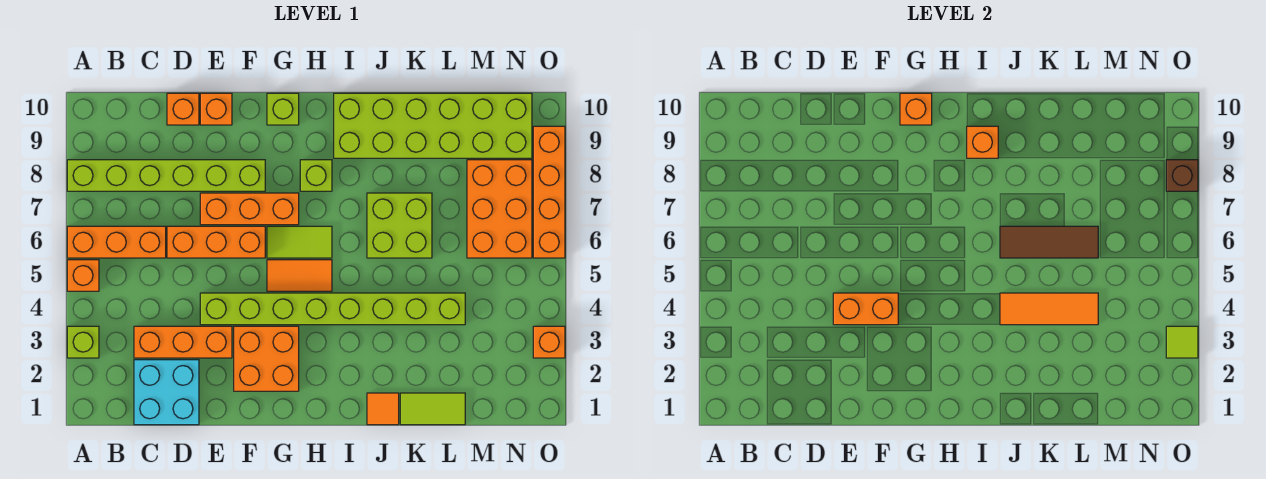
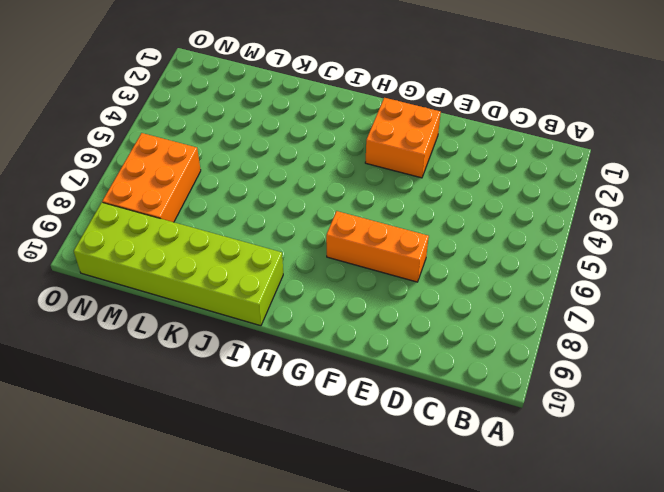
none -> lime 1x1 brick [67,326,99,358]
none -> orange 1x1 brick [67,260,99,291]
none -> orange 1x3 brick [67,226,166,258]
none -> lime 1x6 brick [67,160,265,191]

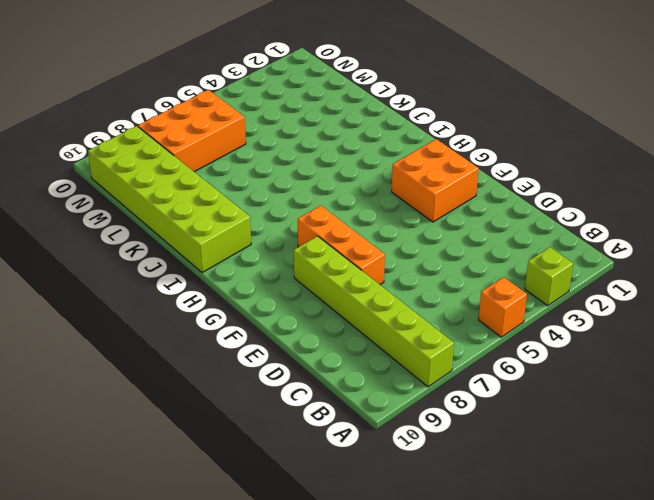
none -> orange 1x3 brick [67,226,166,258]
none -> cyan 2x2 brick [134,360,199,425]
none -> orange 1x3 brick [134,326,232,358]
none -> orange 1x3 brick [167,226,265,258]

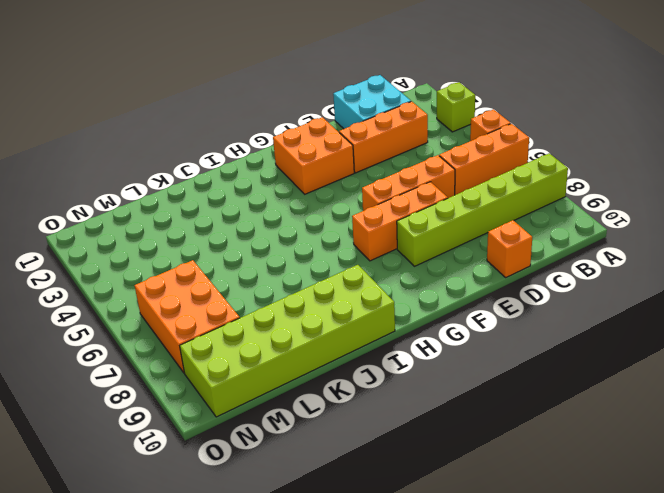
none -> lime 1x8 brick [200,293,465,325]
none -> orange 1x1 brick [200,93,232,125]
none -> orange 1x2 tile [267,260,332,291]
none -> lime 1x2 tile [267,226,332,258]

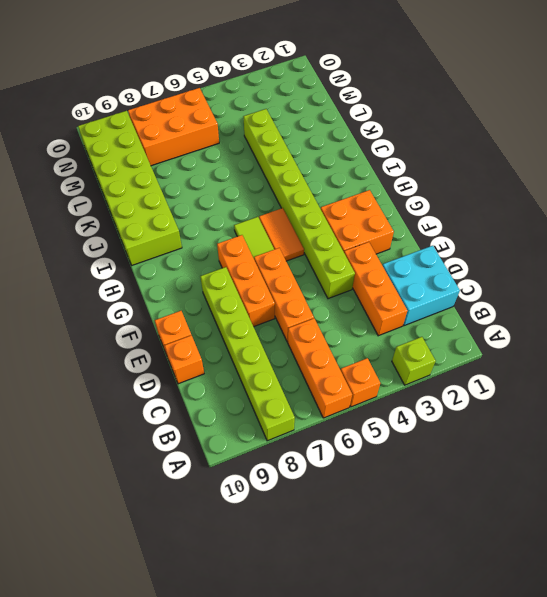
none -> lime 1x1 brick [267,93,299,125]
none -> lime 1x1 brick [300,160,332,191]
none -> orange 1x1 tile [367,393,399,425]
none -> lime 2x2 brick [367,193,432,258]

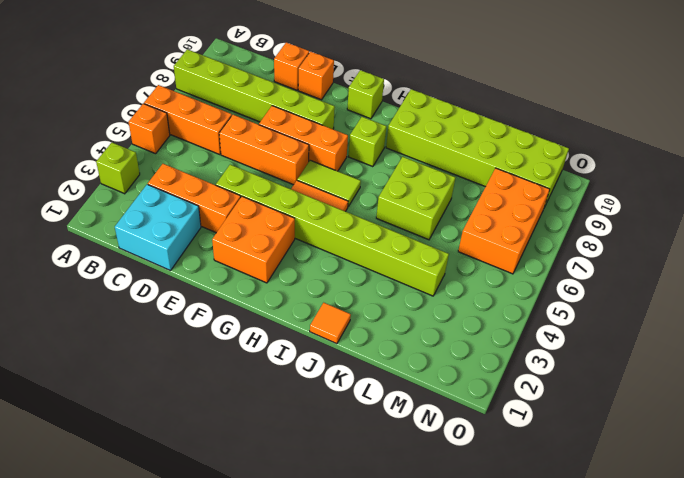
none -> lime 1x2 tile [400,393,465,425]
none -> orange 1x1 brick [533,326,565,358]
none -> orange 1x4 brick [533,126,565,258]
none -> orange 1x2 brick [833,293,898,325]

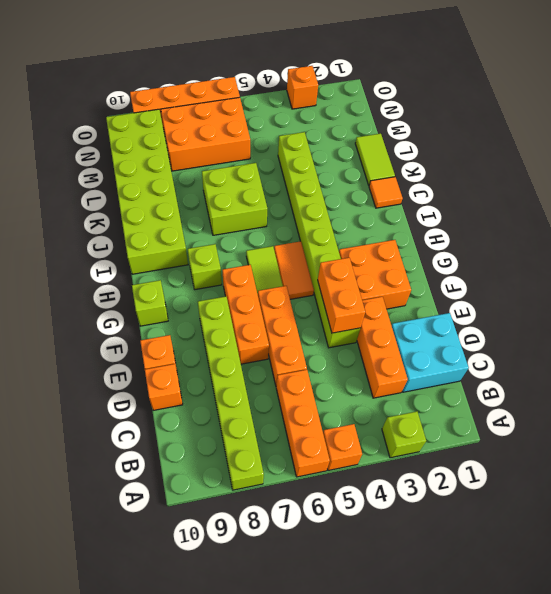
none -> orange 1x1 brick [900,93,932,125]
none -> orange 1x1 brick [967,126,998,158]
none -> orange 1x3 tile [1000,293,1098,325]
none -> brown 1x3 tile [1000,226,1098,258]

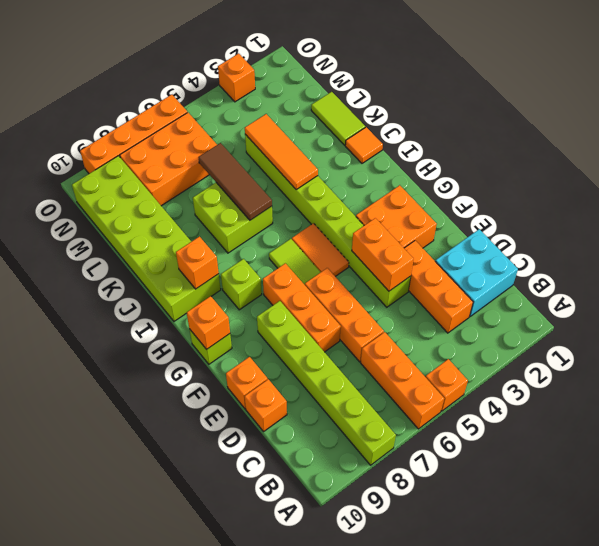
none -> lime 1x1 brick [67,326,99,358]
none -> lime 1x1 tile [1166,326,1198,358]
none -> brown 1x1 brick [1166,160,1198,191]

